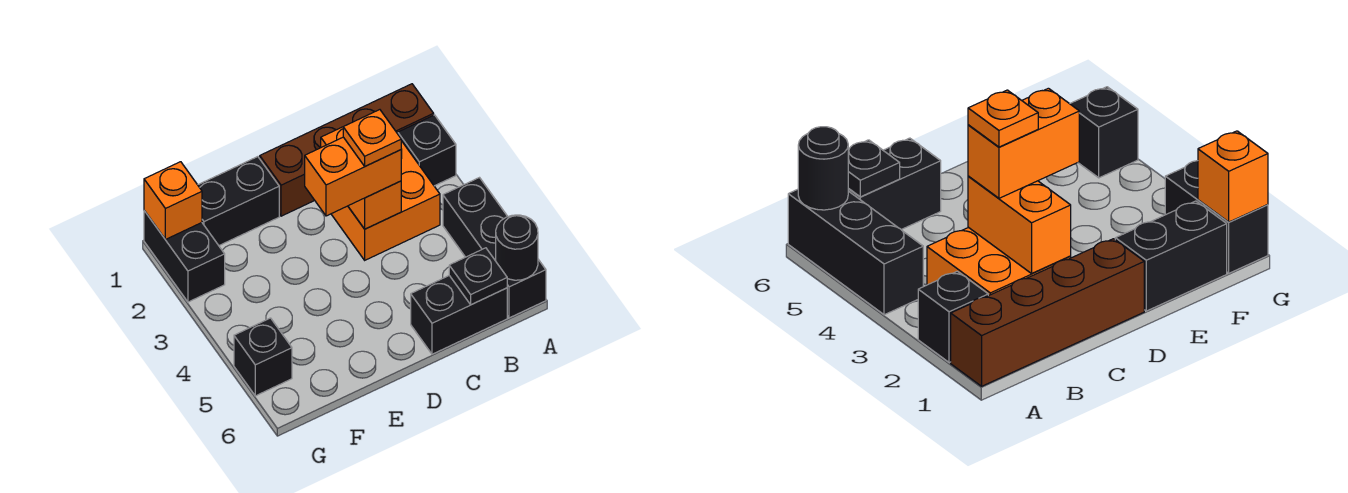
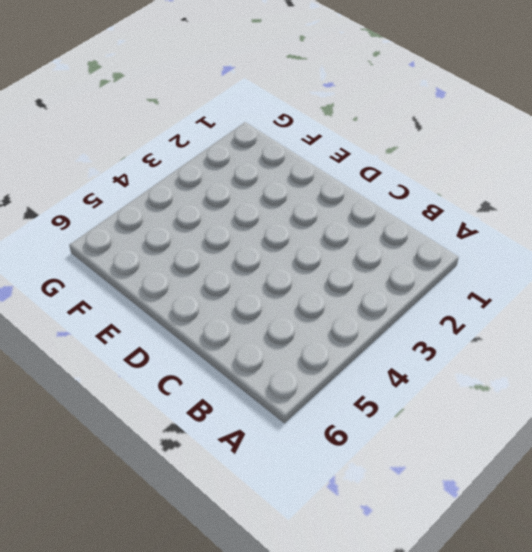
none -> brown 1x4 brick [260,84,434,216]
none -> black 1x1 brick [398,115,456,186]
none -> black 1x3 brick [443,178,546,318]

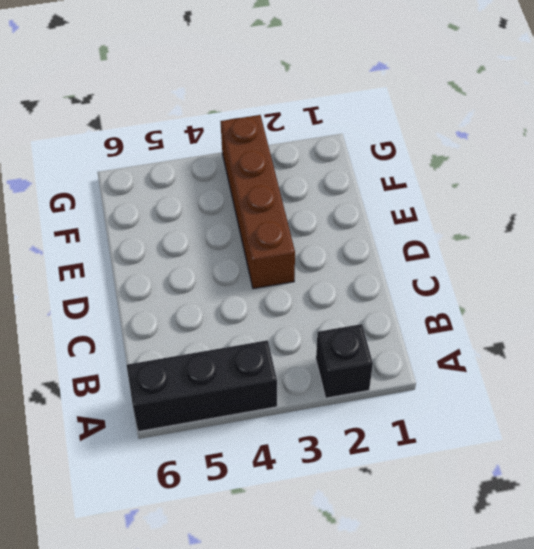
brown 1x4 brick [221,115,295,289] -> brown 1x4 brick moved to [260,84,434,216]
none -> orange 2x2 brick [331,141,440,260]
none -> black 1x2 brick [411,276,507,354]
none -> black 1x2 brick [198,157,279,245]

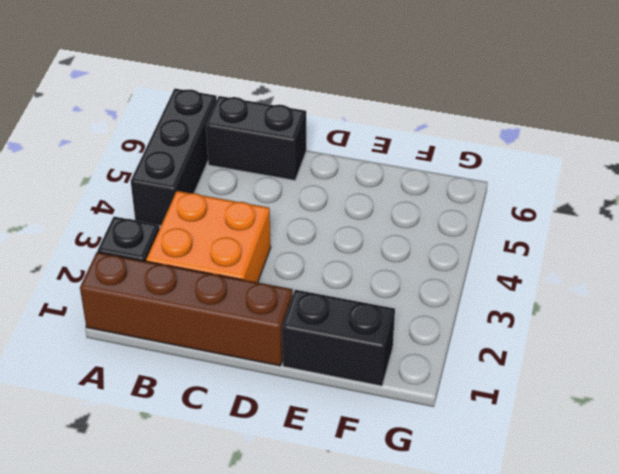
none -> black 1x2 brick [144,211,225,302]
none -> black 1x1 brick [234,318,292,396]
none -> black 1x1 round brick [496,215,538,280]

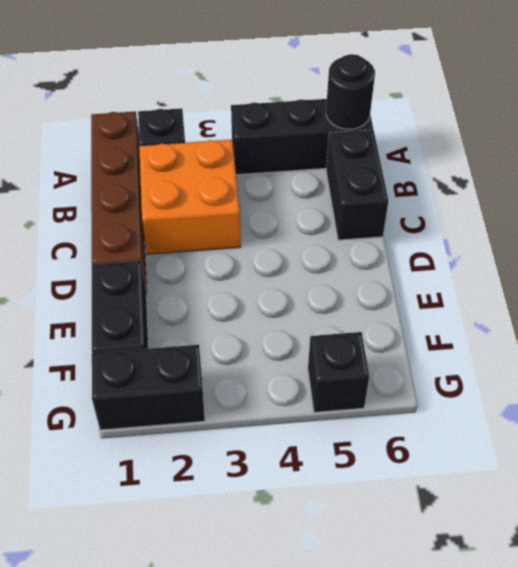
none -> black 1x1 plate [449,248,507,305]
none -> orange 1x2 brick [321,127,401,229]
none -> orange 1x1 brick [144,162,202,239]

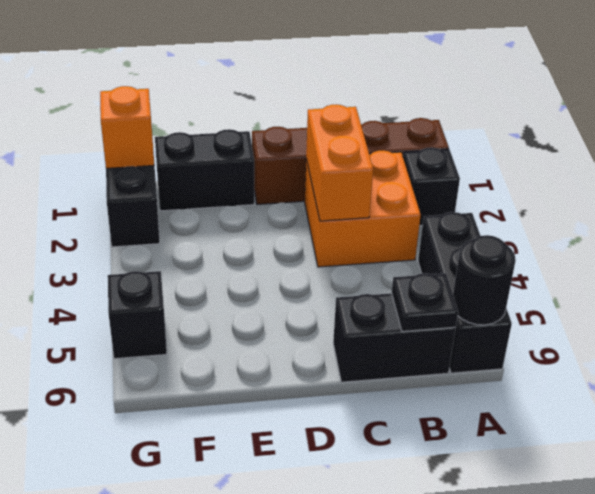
none -> orange 1x2 brick [305,137,401,216]
none -> orange 1x1 plate [343,110,401,166]

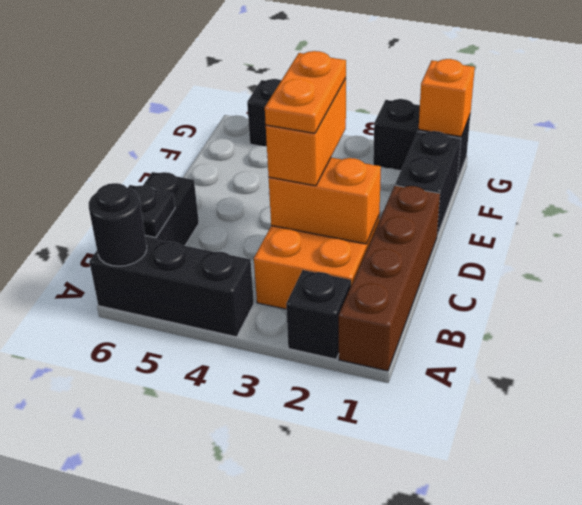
orange 1x2 plate [265,51,346,133] -> orange 1x1 plate [343,110,401,166]

